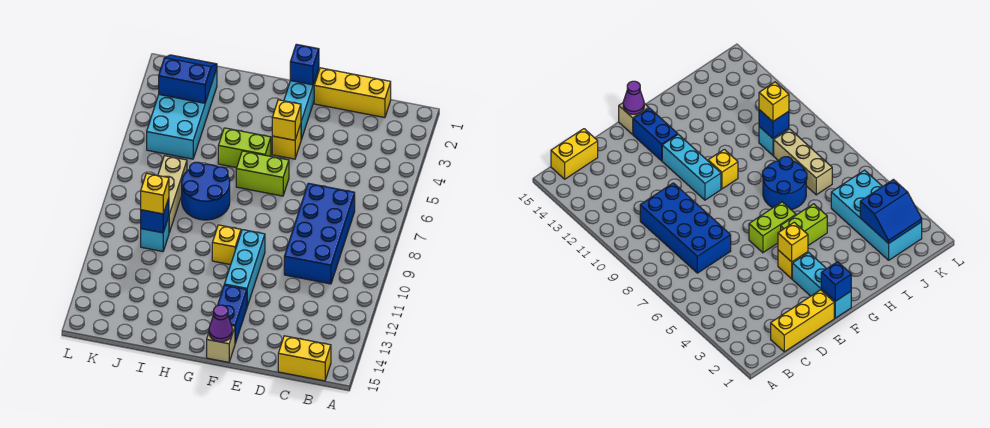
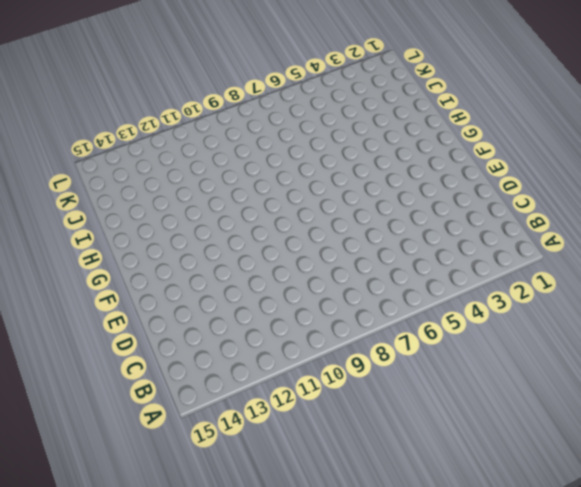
none -> yellow 1x2 brick [278,336,331,381]
none -> yellow 1x3 brick [314,68,391,118]
none -> blue 2x4 brick [284,183,355,284]

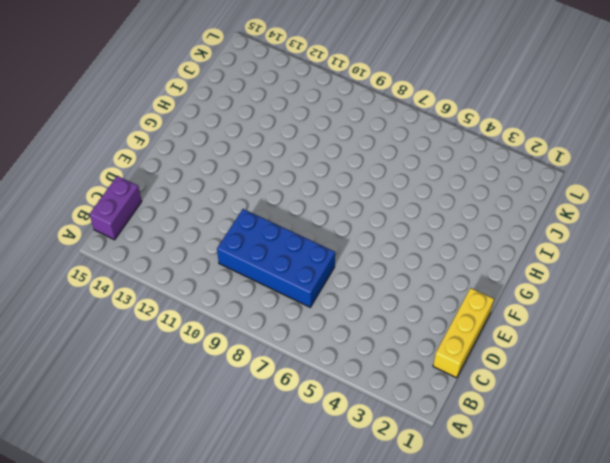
purple 1x2 brick [90,176,142,240] -> yellow 1x2 brick [278,336,331,381]
none -> cyan 1x3 brick [284,68,319,139]
none -> yellow 1x1 brick [272,124,301,159]
none -> lime 1x2 brick [236,151,289,196]

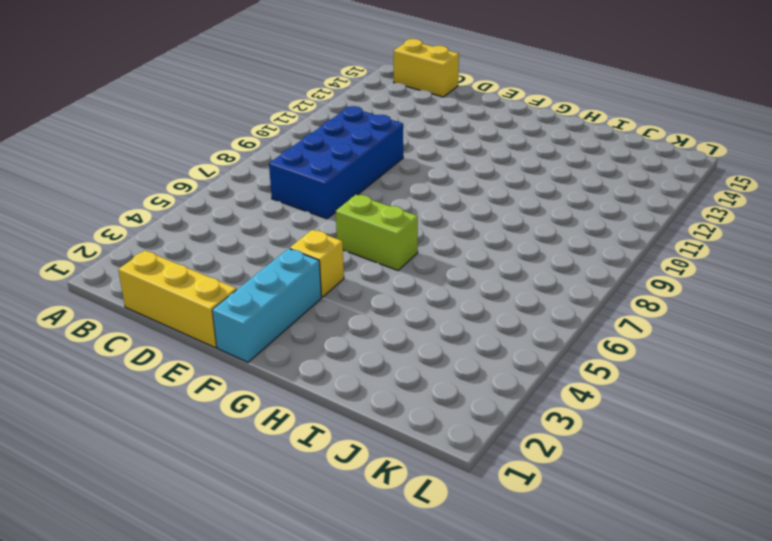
none -> cyan 1x3 brick [224,230,265,306]
none -> blue 1x2 brick [218,285,247,343]
none -> tan 1x1 brick [207,326,235,362]

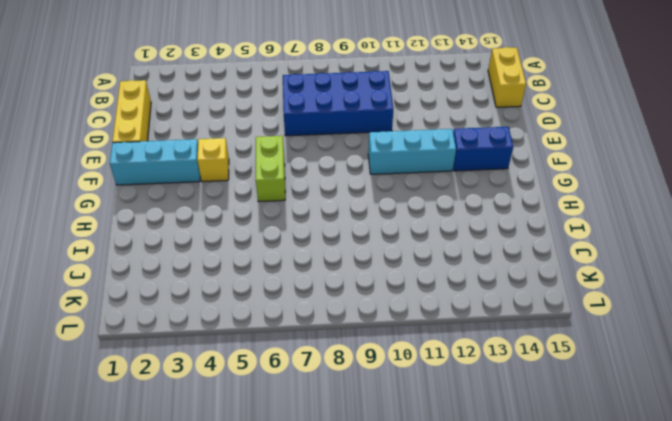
none -> tan 1x1 brick [207,326,235,362]
none -> lime 1x2 brick [218,128,271,168]
none -> yellow 1x1 brick [212,225,241,265]

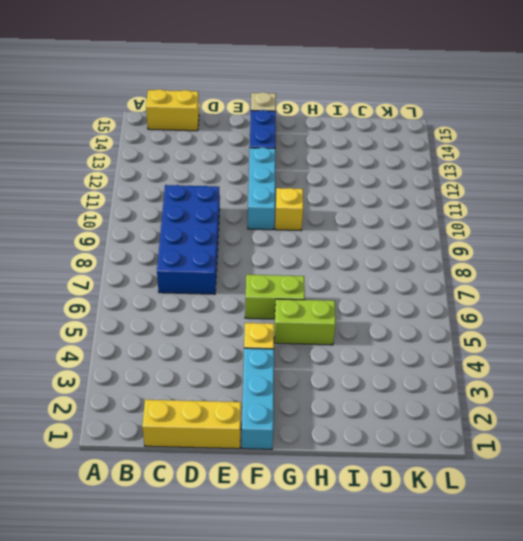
none -> blue 2x2 round brick [182,162,230,220]
none -> cyan 2x4 brick [147,69,217,159]
none -> tan 1x3 brick [158,156,187,233]

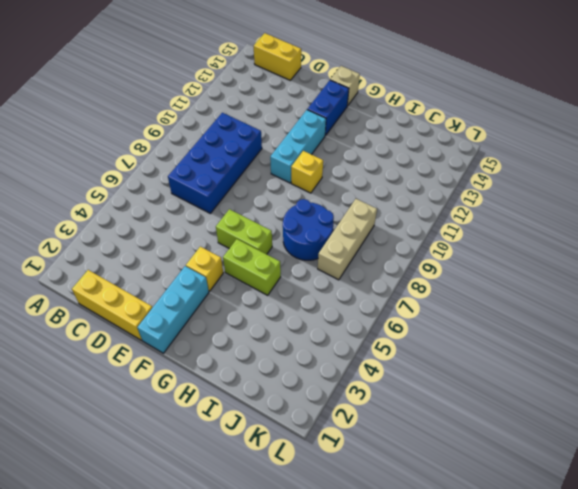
none -> cyan 2x4 brick [147,69,217,159]
none -> cyan 1x1 brick [141,217,169,252]
none -> blue 1x1 brick [290,44,319,85]

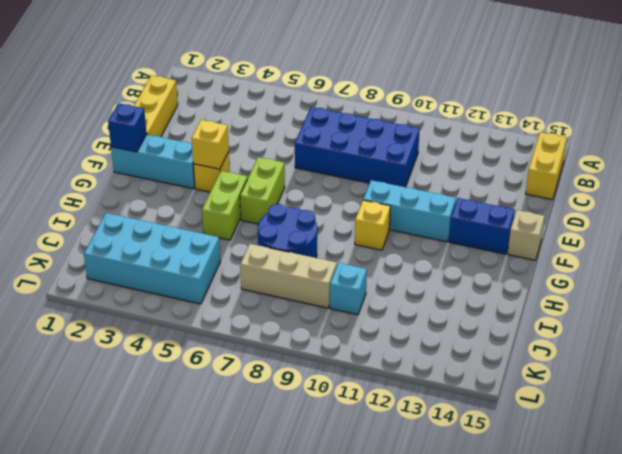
none -> purple 1x1 cone [209,305,232,342]
none -> blue 2x2 slope [159,55,217,103]
none -> blue 1x1 brick [141,198,169,233]

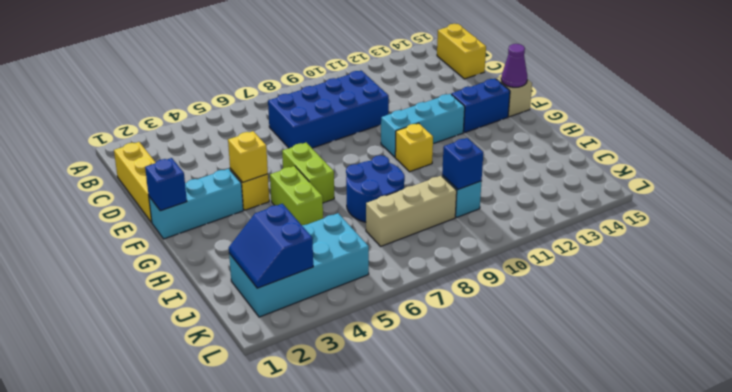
none -> yellow 1x1 brick [141,173,169,214]

